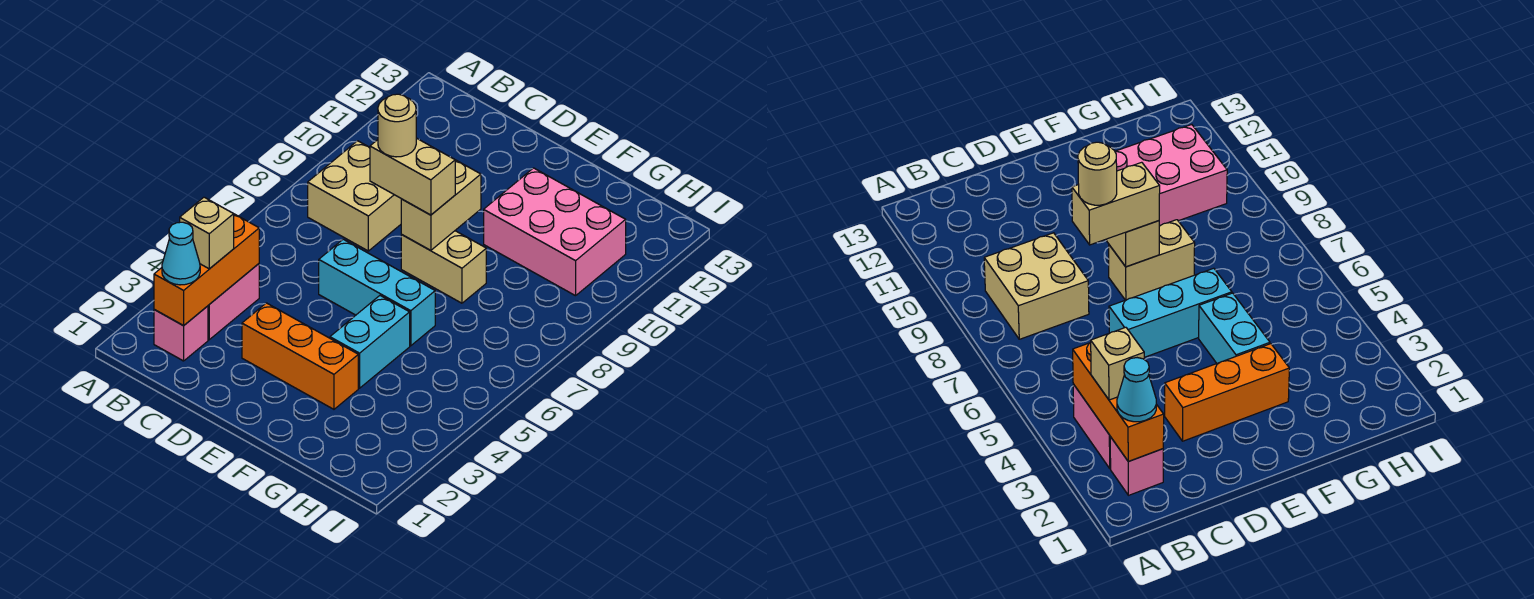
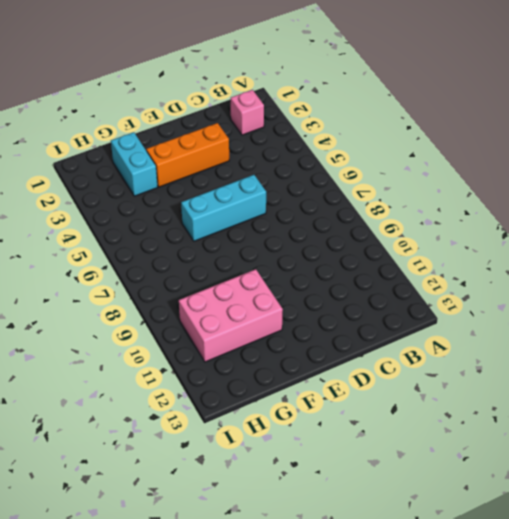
cyan 1x2 brick [111,132,158,196] -> cyan 1x2 brick moved to [330,296,410,388]
none -> pink 1x2 brick [208,264,259,340]
none -> tan 2x2 brick [308,141,401,251]
none -> tan 1x2 brick [401,231,486,303]

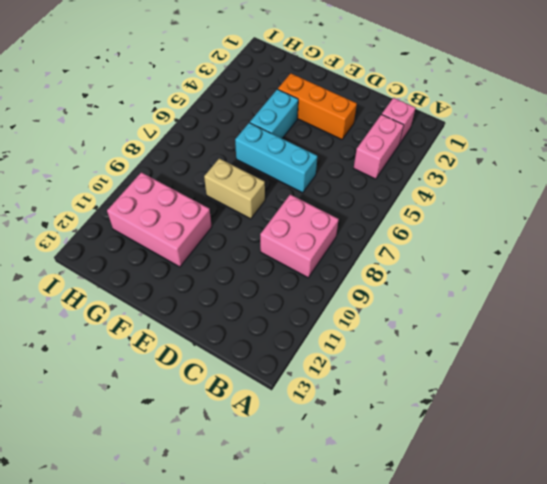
pink 2x2 brick [260,195,339,278] -> tan 2x2 brick [308,141,401,251]
none -> orange 1x3 brick [154,214,259,326]
none -> tan 1x2 brick [401,160,481,251]
none -> cyan 1x1 cone [162,222,200,285]

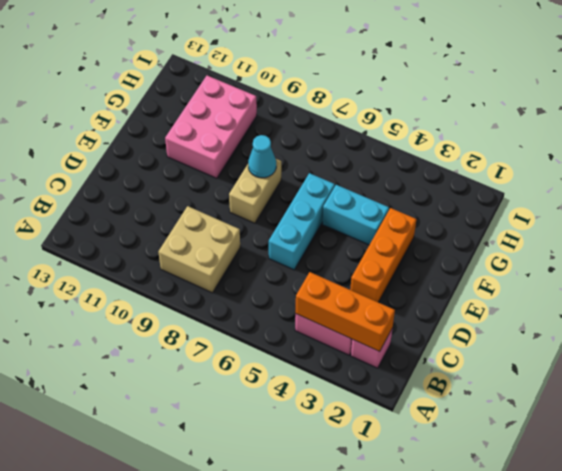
cyan 1x1 cone [248,135,276,178] -> cyan 1x1 cone moved to [162,222,200,285]
none -> tan 1x2 brick [401,160,481,251]
none -> tan 1x1 brick [180,197,234,269]
none -> tan 1x2 brick [370,138,455,215]

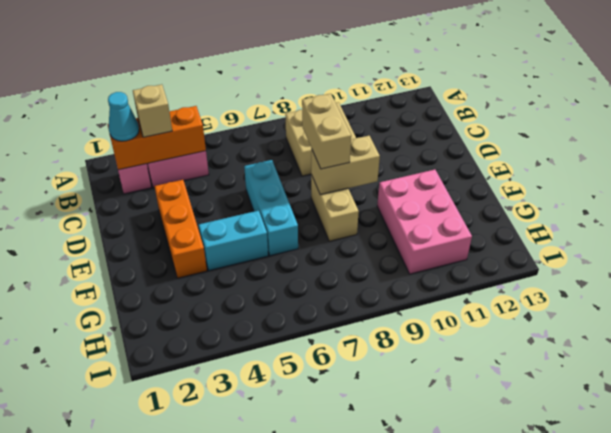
none -> tan 1x1 round brick [378,94,416,157]

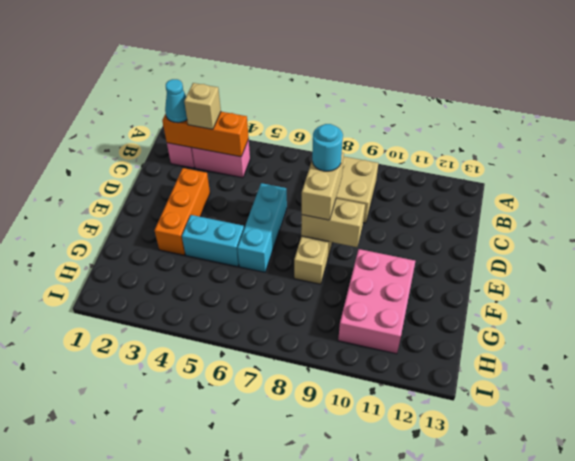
cyan 1x1 round brick [312,124,343,171] -> tan 1x1 round brick [378,94,416,157]

